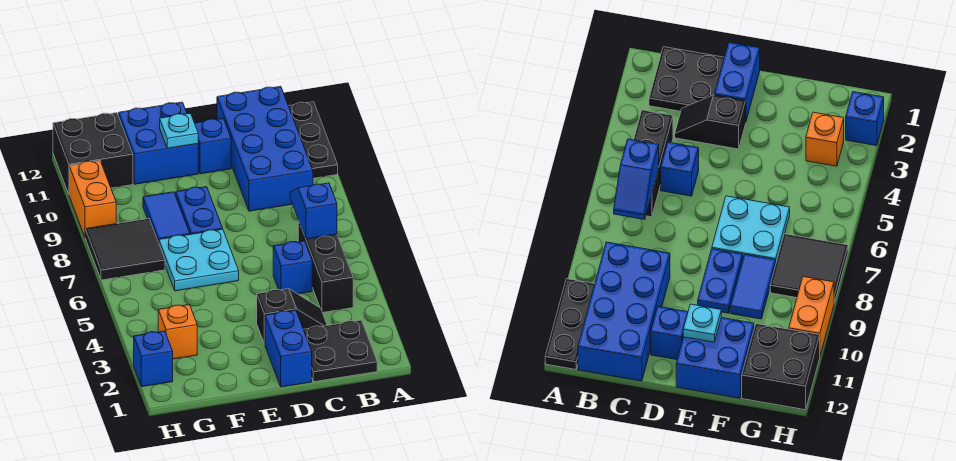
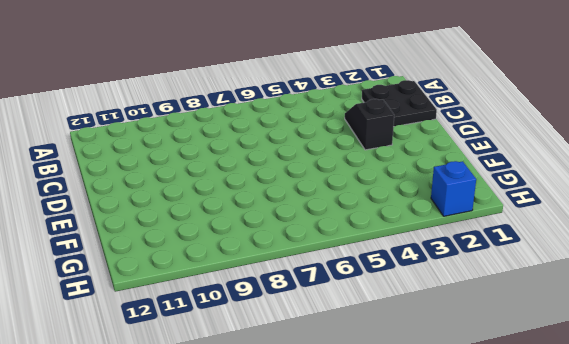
none -> black 1x3 plate [289,102,338,178]
none -> black 1x3 brick [298,220,353,313]
none -> blue 2x4 brick [217,86,313,211]

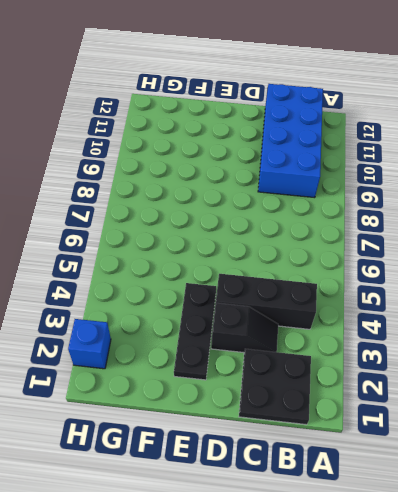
black 1x3 brick [216,274,317,329] -> black 1x3 brick turned to [298,220,353,313]
black 1x3 plate [174,283,216,380] -> black 1x3 plate moved to [289,102,338,178]
none -> blue 1x1 brick [273,241,312,294]
none -> blue 1x2 brick [265,310,312,387]
none -> blue 1x1 brick [195,118,231,174]

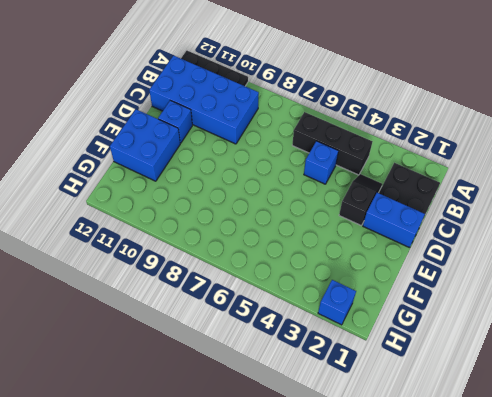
none -> cyan 2x2 plate [159,229,239,291]
none -> blue 1x2 plate [176,187,223,234]
none -> blue 1x2 tile [143,192,190,242]

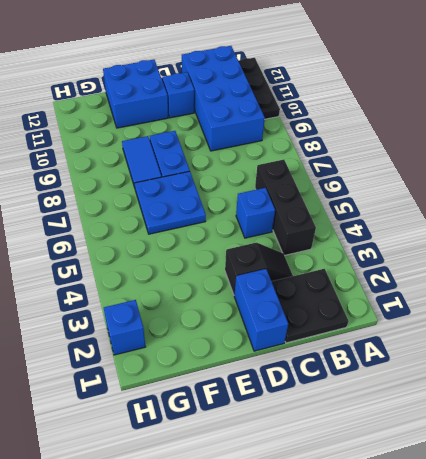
blue 2x2 plate [135,171,206,234] -> cyan 2x2 plate [159,229,239,291]
none -> orange 1x1 brick [158,305,197,359]
none -> black 2x2 tile [85,219,165,280]
none -> black 2x2 brick [53,113,133,194]

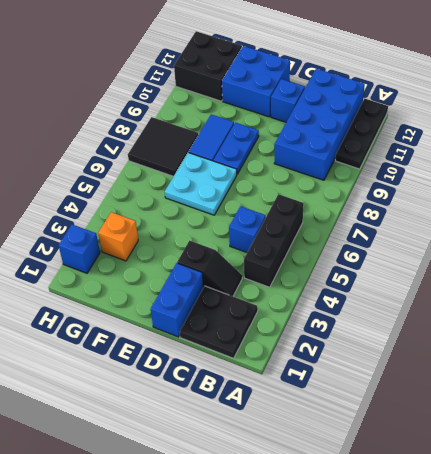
none -> orange 1x2 brick [69,161,116,236]
none -> blue 1x2 slope [290,183,337,239]
none -> cyan 1x1 plate [160,113,198,148]

